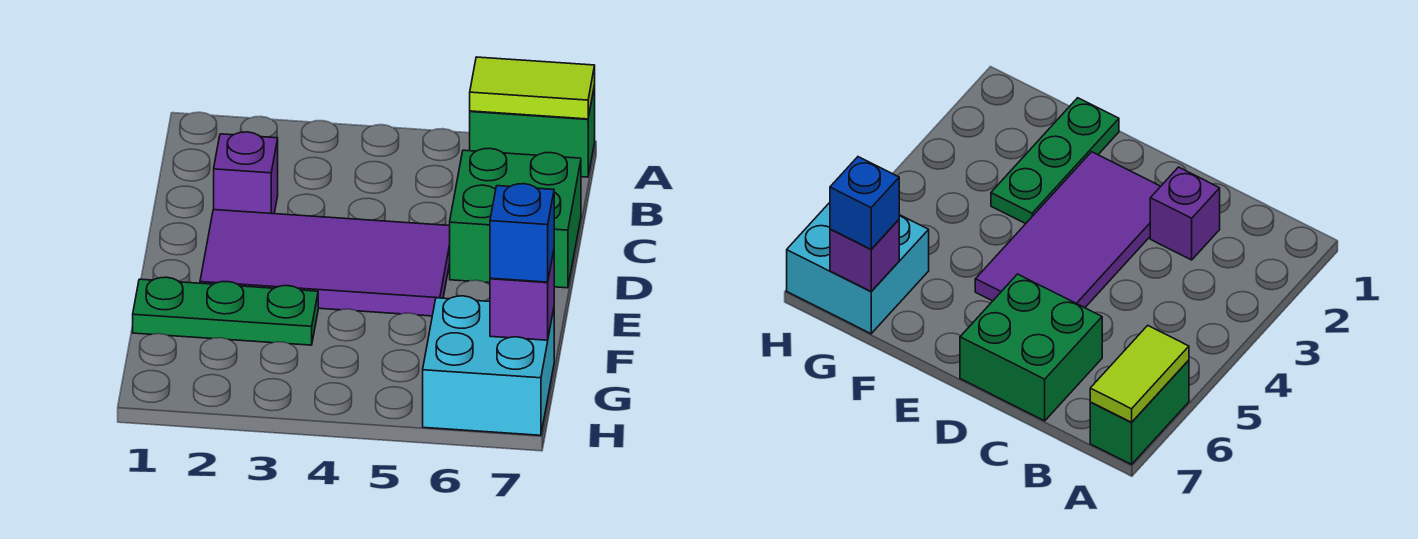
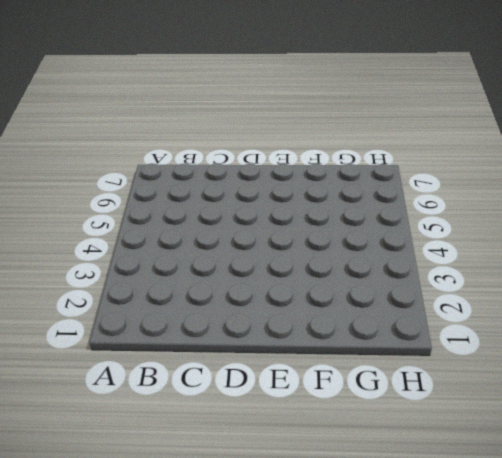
none -> green 1x2 brick [470,85,595,177]
none -> purple 1x1 brick [214,132,278,214]

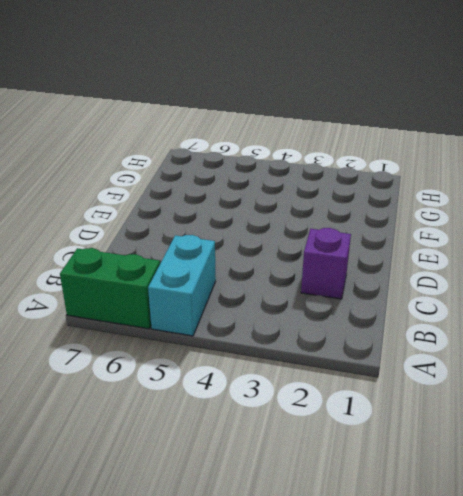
cyan 1x2 brick [148,235,216,336] -> none
none -> green 2x2 brick [450,148,581,288]
none -> purple 2x4 tile [200,210,450,316]

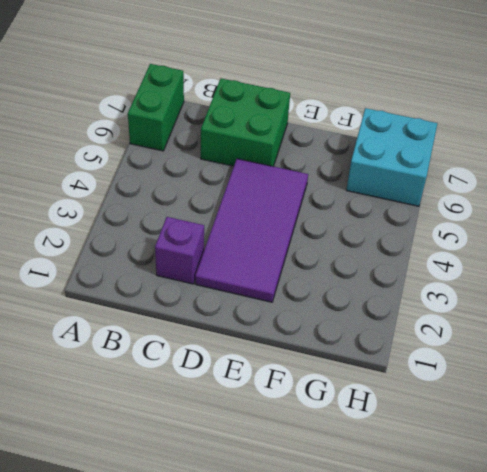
none -> green 1x3 plate [133,277,318,345]
none -> lime 1x2 tile [470,57,595,119]

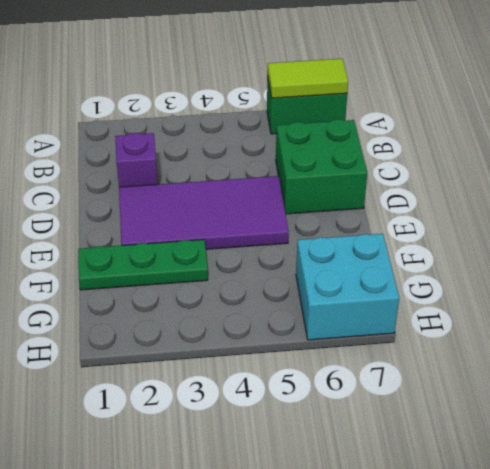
none -> purple 1x1 brick [490,251,554,340]
none -> blue 1x1 brick [490,184,554,282]

